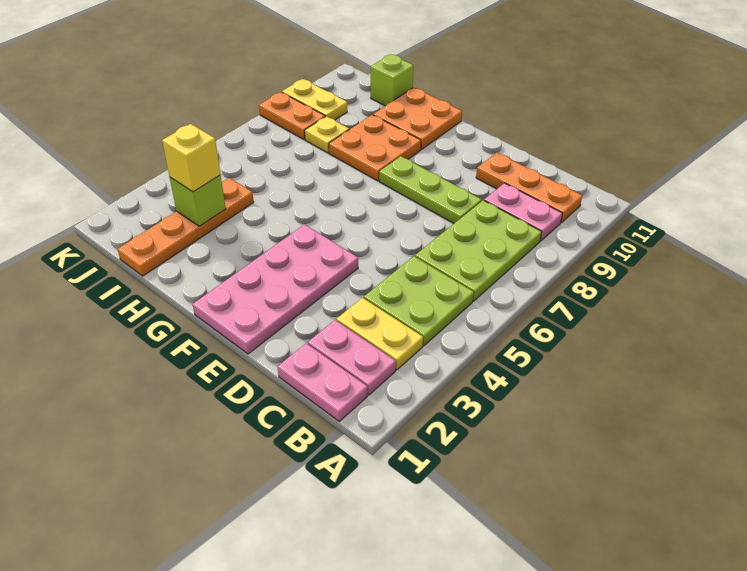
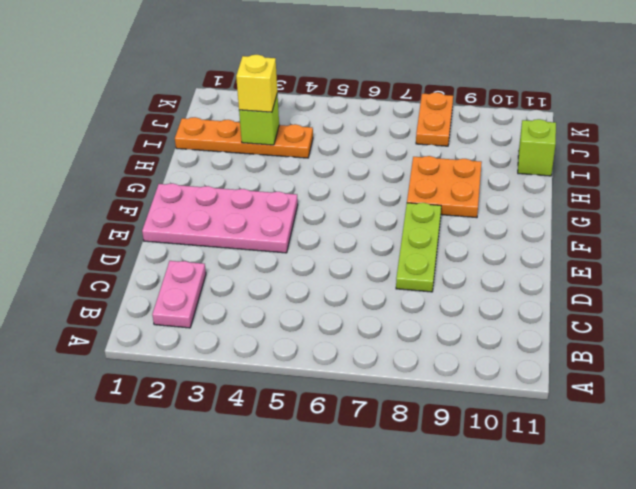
none -> pink 1x2 plate [278,343,367,421]
none -> yellow 1x2 plate [336,298,423,370]
none -> lime 2x2 plate [364,256,474,346]

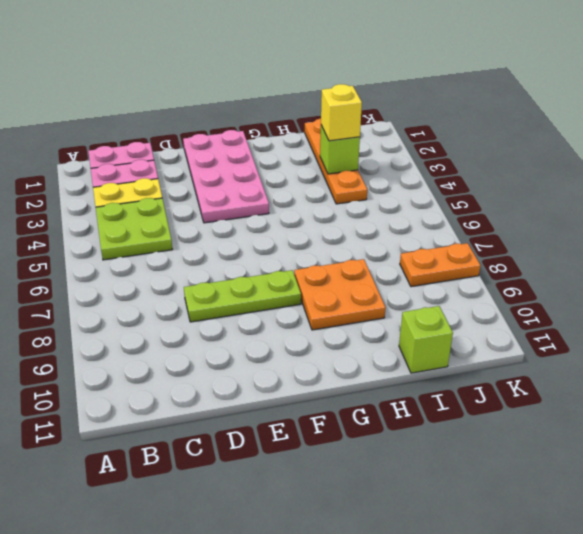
none -> lime 2x3 plate [415,200,542,301]
none -> pink 1x2 plate [484,183,562,241]
none -> orange 1x3 plate [476,153,582,223]

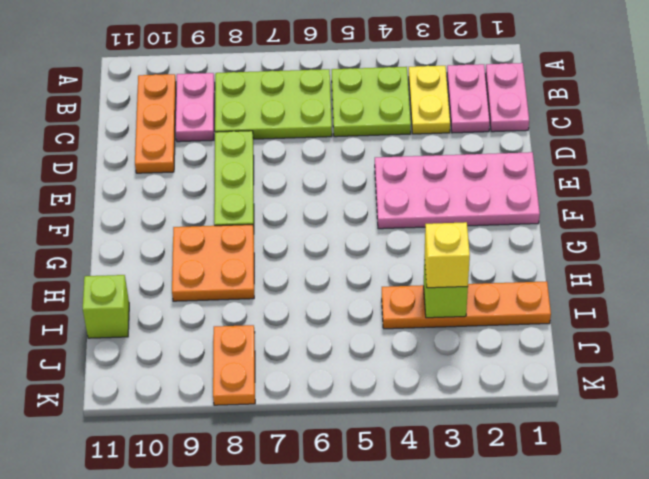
none -> orange 2x2 plate [373,87,462,149]
none -> yellow 1x1 plate [305,116,349,153]
none -> yellow 1x2 plate [282,79,347,120]

